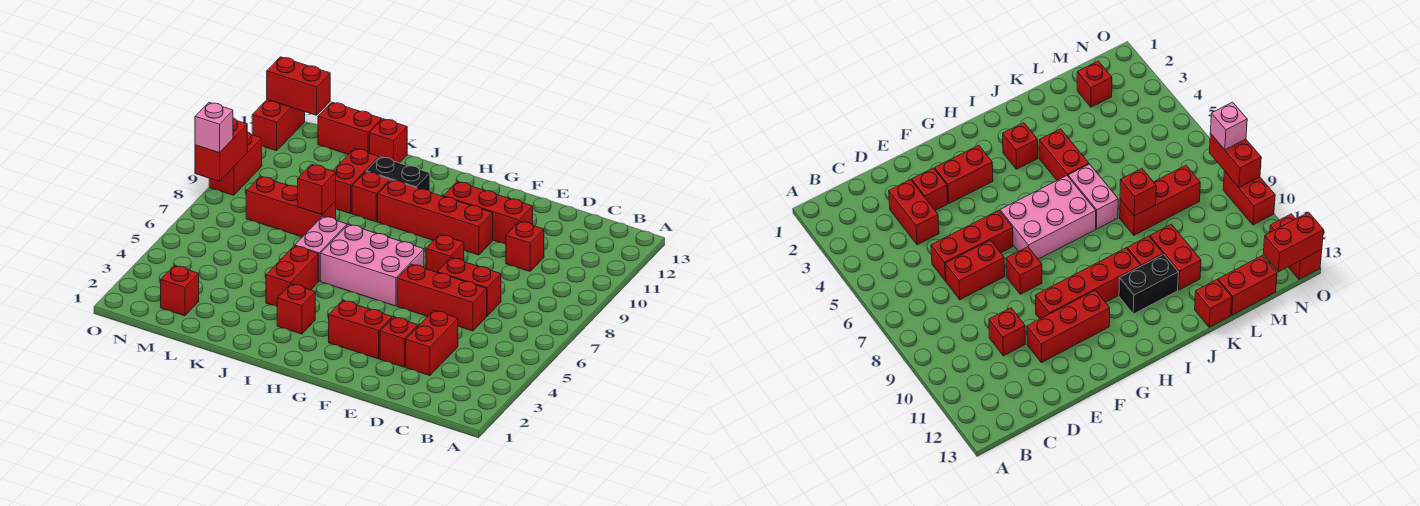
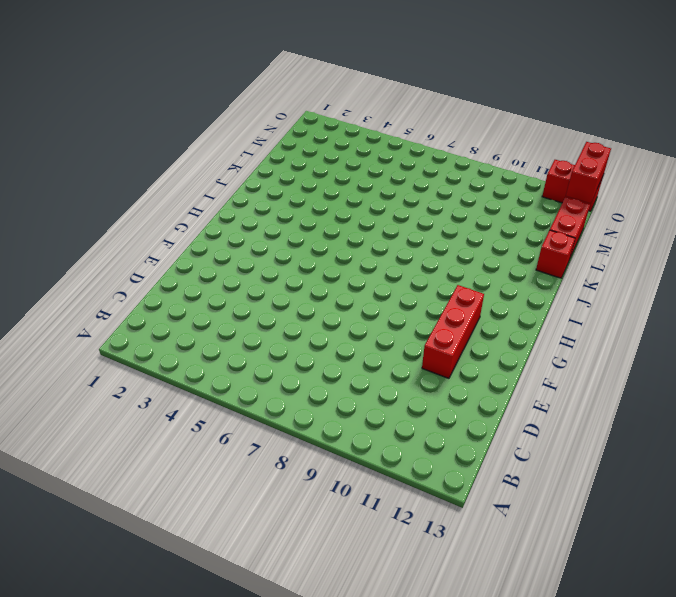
none -> red 1x2 brick [406,310,458,375]
none -> red 1x3 brick [397,264,487,331]
none -> red 1x2 brick [437,258,501,316]

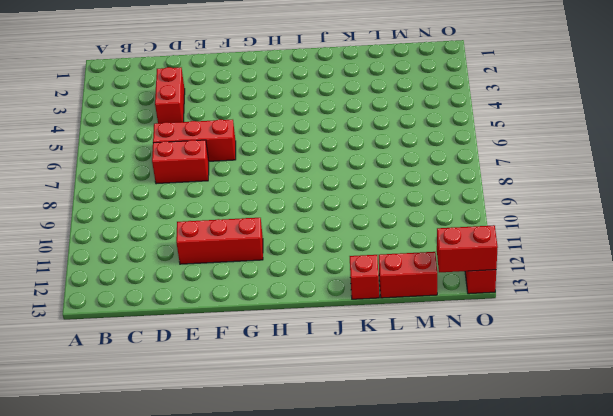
none -> red 1x1 brick [506,221,544,271]
none -> red 1x1 brick [380,317,418,367]
none -> red 1x2 brick [329,300,392,359]

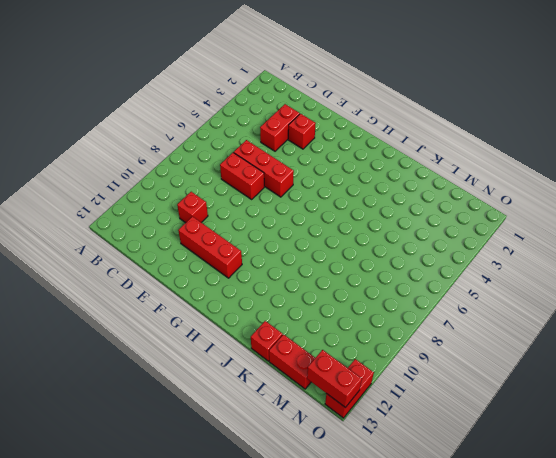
none -> red 1x2 brick [329,300,392,359]
none -> red 1x1 brick [426,234,464,272]
none -> red 1x4 brick [378,180,493,255]

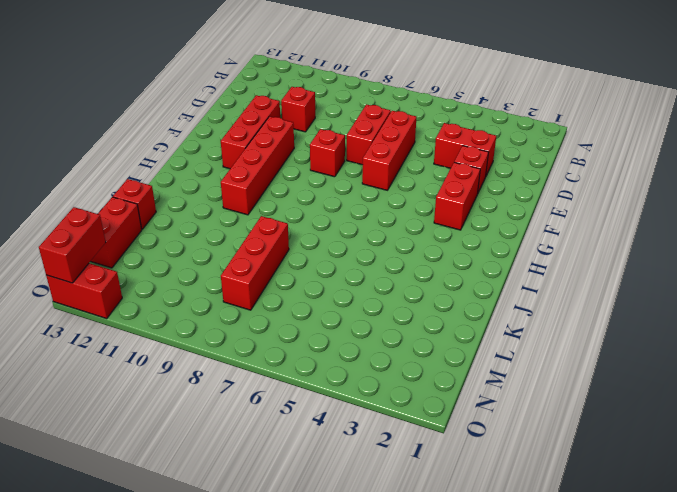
none -> pink 2x3 brick [320,224,424,306]
none -> red 1x1 brick [277,284,315,334]
none -> black 1x2 brick [366,157,430,191]

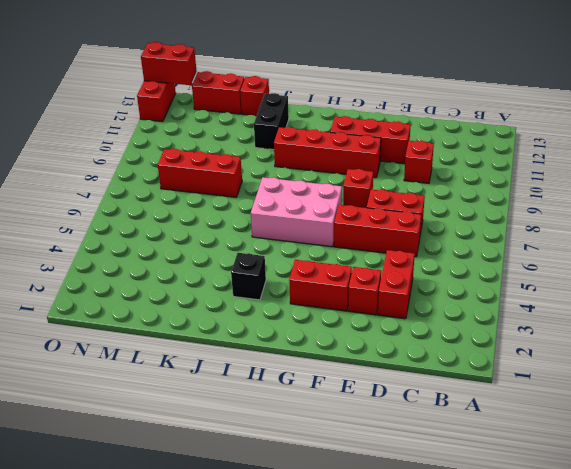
black 1x1 brick [231,253,266,300] -> red 1x1 brick [277,284,315,334]
black 1x2 brick [254,93,289,150] -> black 1x2 brick turned to [366,157,430,191]
none -> red 1x2 brick [266,246,318,306]
none -> pink 1x2 brick [295,216,347,281]
none -> red 1x1 brick [352,172,390,222]

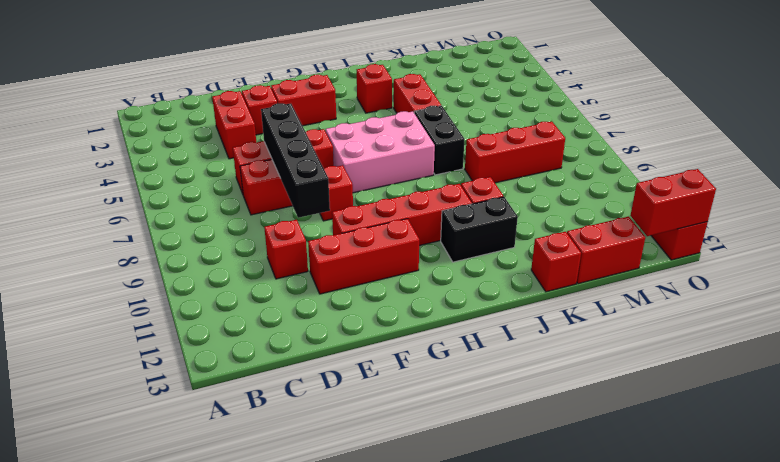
black 1x4 brick [261,103,330,218] -> none
black 1x2 brick [414,106,465,175] -> pink 1x2 brick [295,216,347,281]
none -> red 1x2 brick [333,149,379,214]
none -> red 1x1 brick [161,266,199,316]
none -> red 1x2 brick [209,132,262,195]

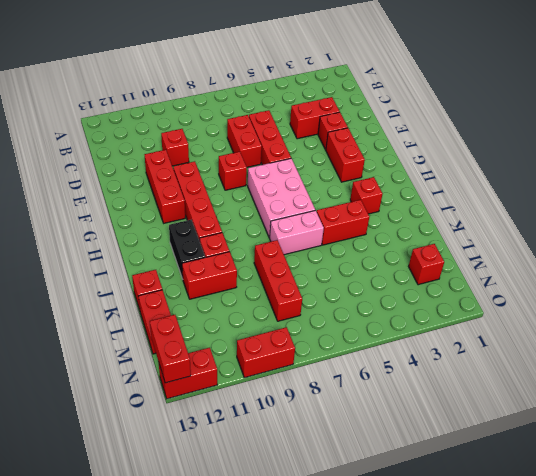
none -> red 1x1 brick [298,164,336,215]
none -> red 1x2 brick [195,118,247,181]
none -> pink 1x1 brick [195,103,233,153]

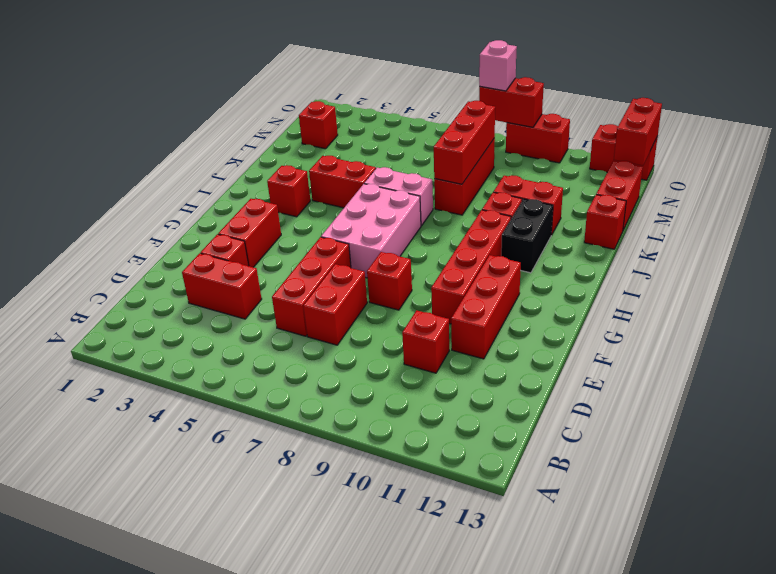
red 1x3 brick [434,101,495,184] -> red 1x1 brick [298,164,336,215]

